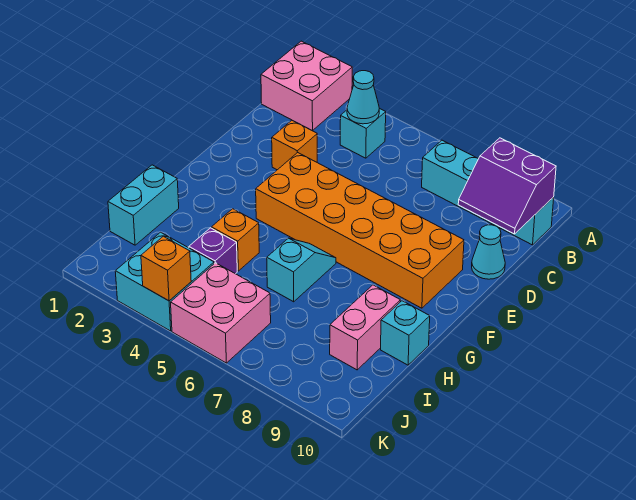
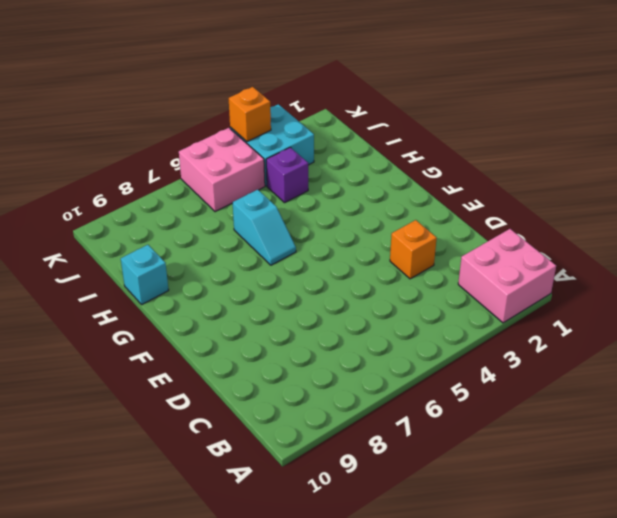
none -> cyan 1x1 brick [340,108,386,158]
none -> cyan 1x4 brick [422,140,554,245]
none -> cyan 1x1 cone [472,225,505,279]

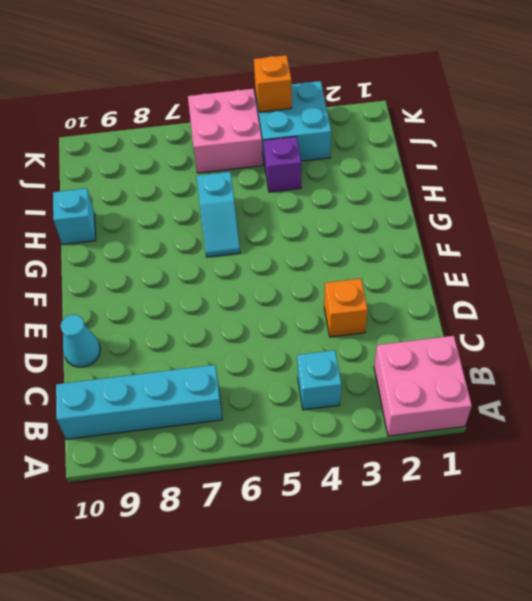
none -> orange 2x6 brick [256,152,464,308]
none -> cyan 1x2 brick [108,165,179,245]
none -> orange 1x1 brick [212,209,259,271]

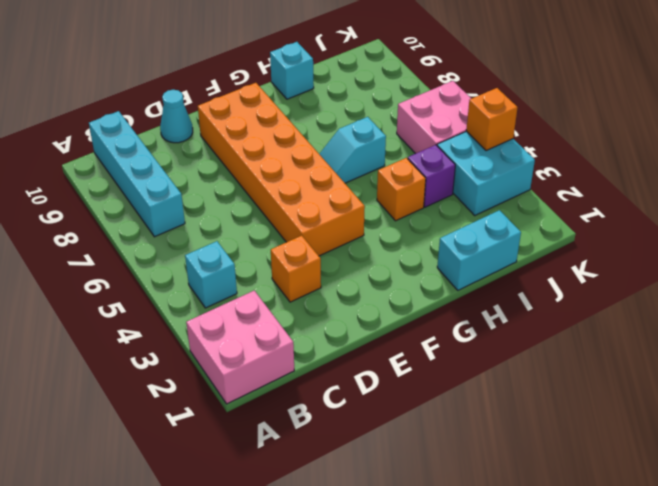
none -> pink 1x2 brick [330,285,400,370]
none -> cyan 1x1 cone [347,71,379,124]
none -> purple 2x2 slope [458,138,556,234]

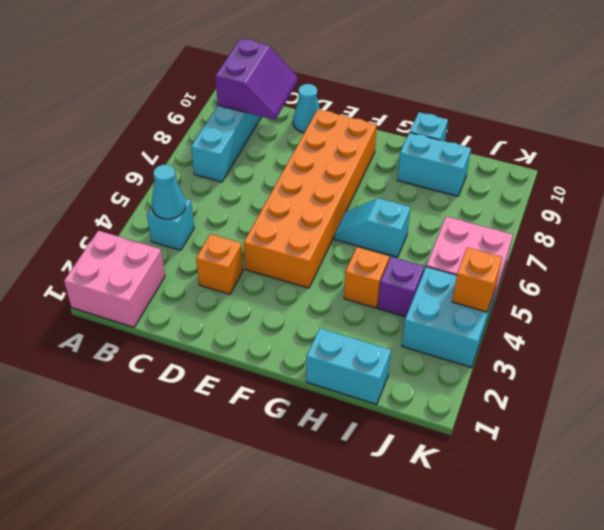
cyan 1x2 brick [397,132,471,196] -> pink 1x2 brick [330,285,400,370]

